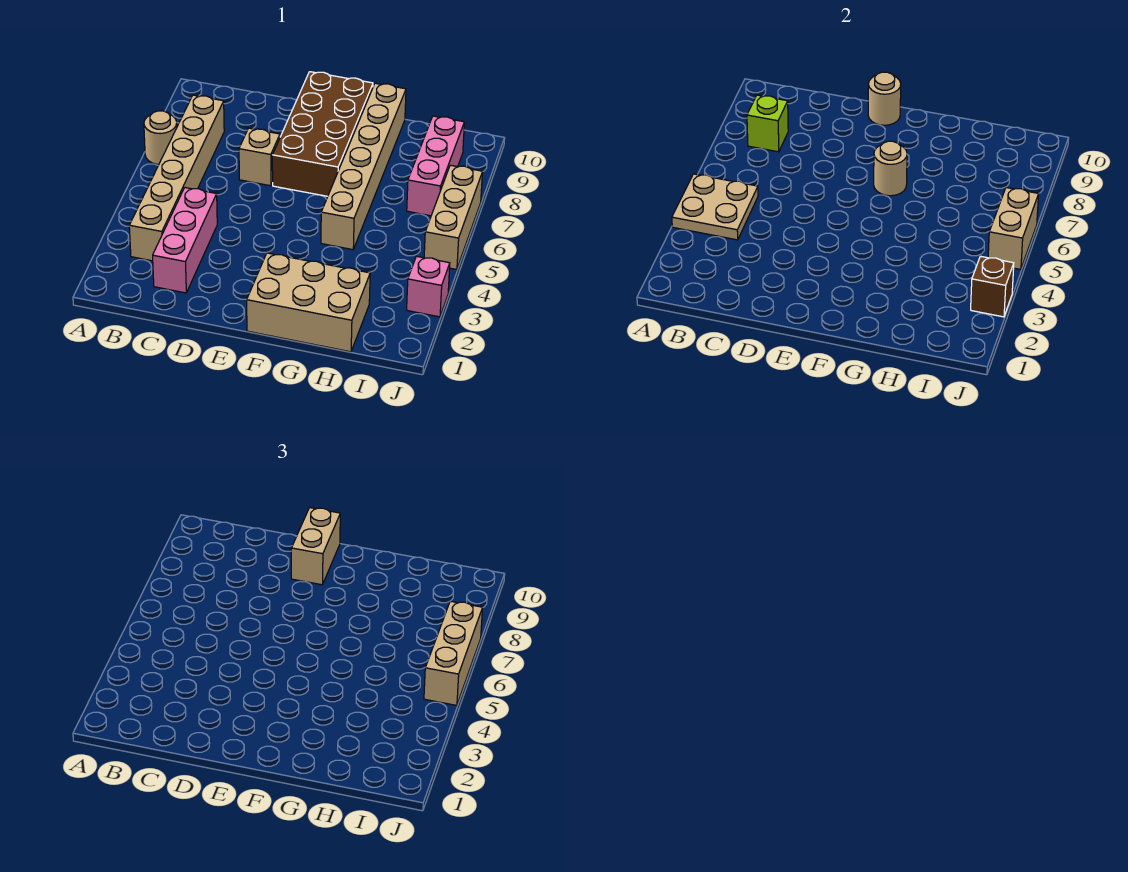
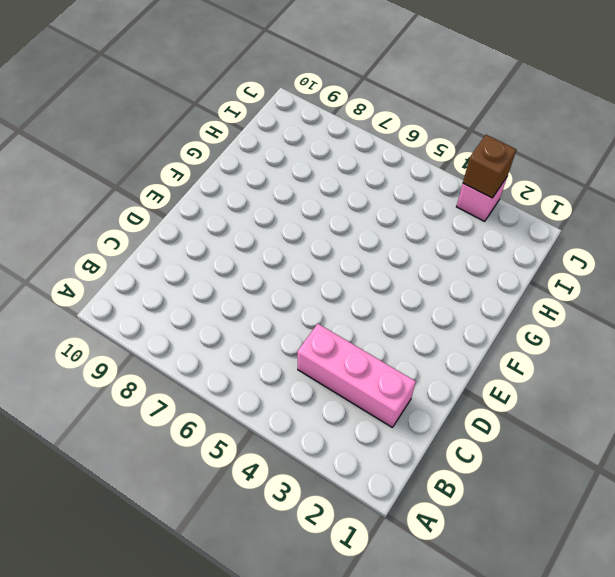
none -> tan 1x1 round brick [144,111,177,164]
none -> tan 1x6 brick [129,95,224,261]
none -> tan 1x1 brick [239,128,280,186]

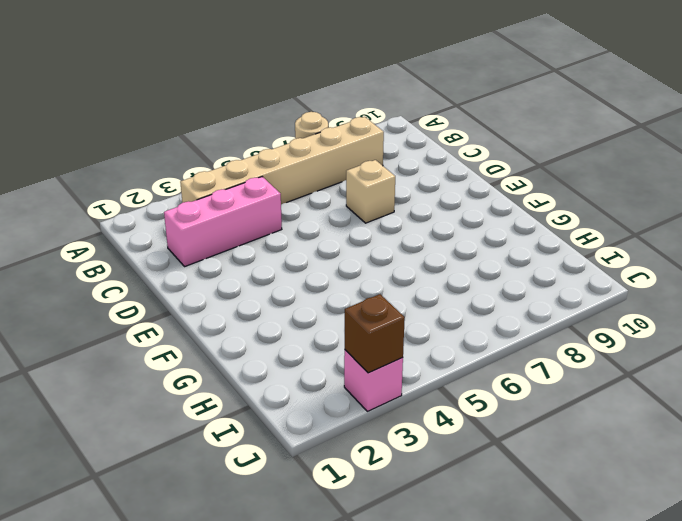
none -> brown 2x4 brick [272,72,373,196]
none -> tan 2x3 brick [247,253,370,352]
none -> tan 1x6 brick [321,83,406,250]

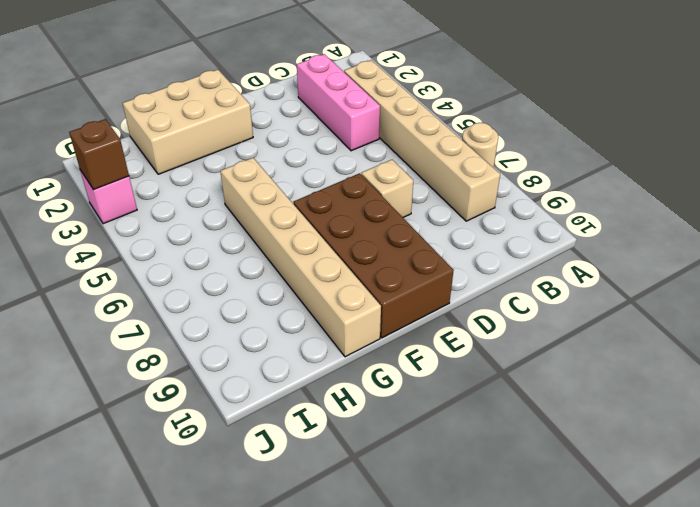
none -> pink 1x3 brick [407,116,464,216]
none -> tan 1x3 brick [424,165,483,269]
none -> tan 2x2 plate [672,174,758,240]

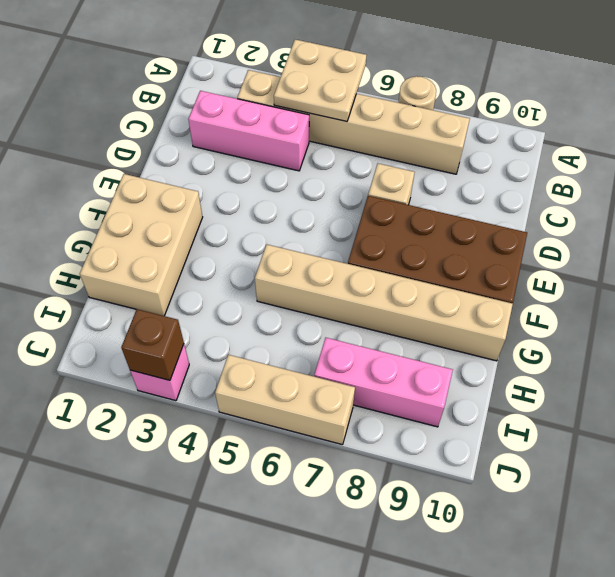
none -> lime 1x1 brick [747,95,788,152]
none -> tan 1x1 round brick [868,72,901,125]
none -> tan 1x1 round brick [874,141,907,196]

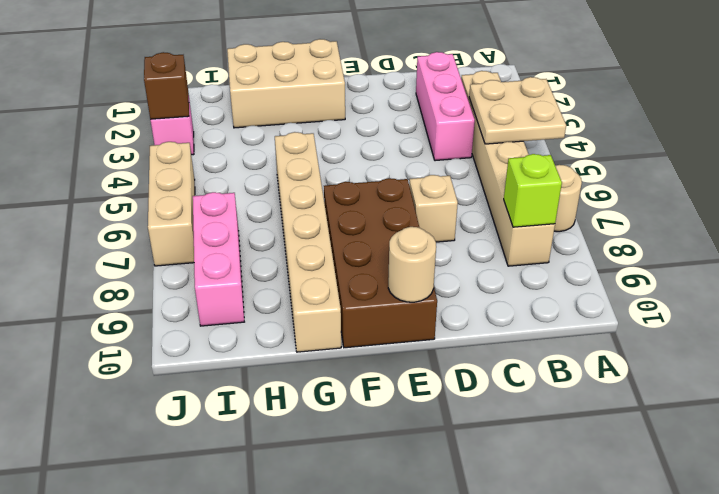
none -> tan 1x1 round brick [874,141,907,196]
none -> tan 1x2 brick [988,188,1039,269]
none -> tan 1x2 brick [291,508,340,585]

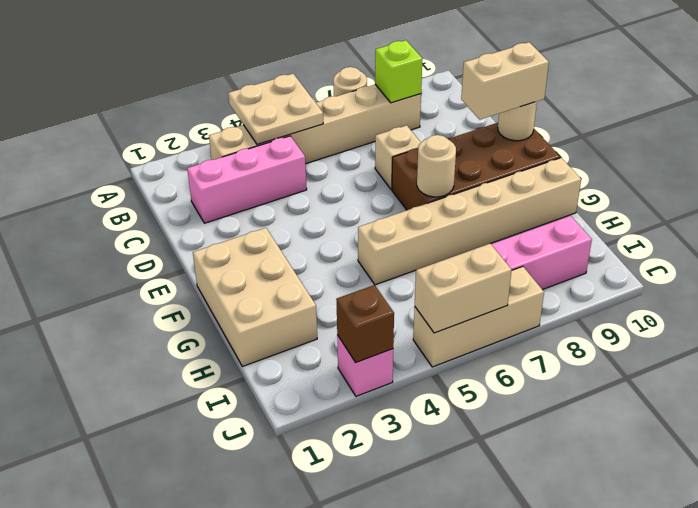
none -> tan 1x3 brick [424,601,483,705]

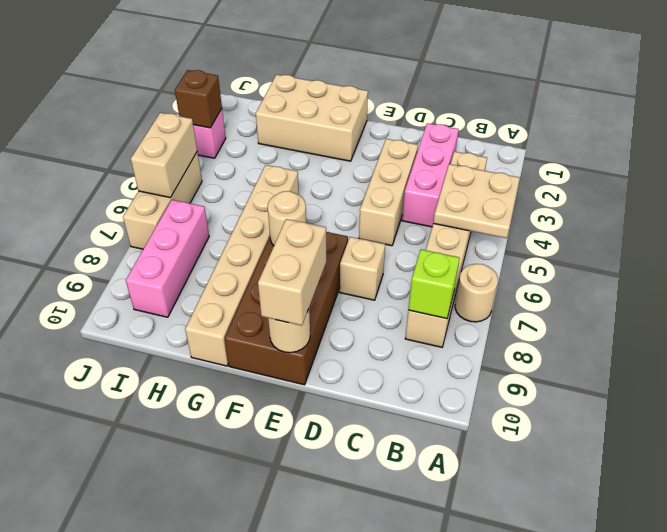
tan 1x3 brick [359,139,418,246] -> tan 1x3 brick moved to [424,601,483,705]

